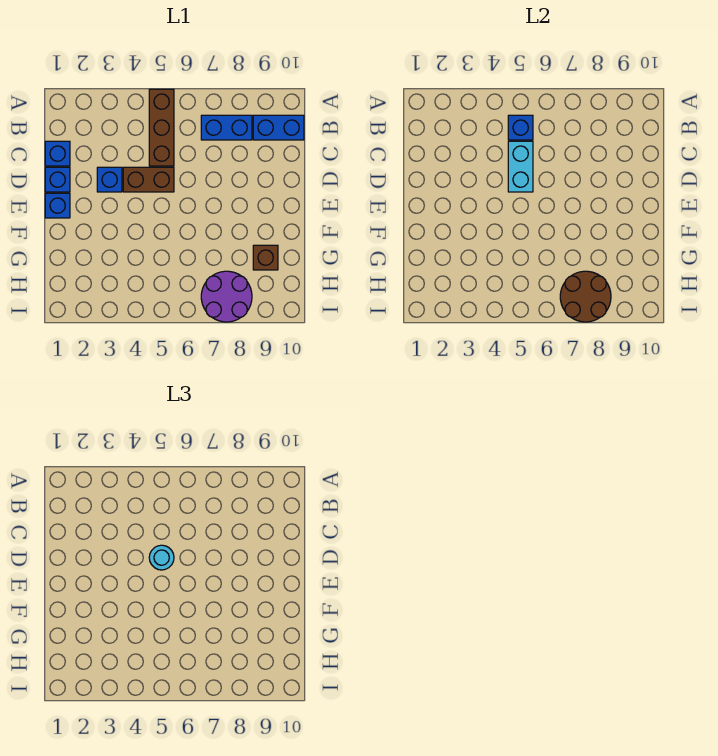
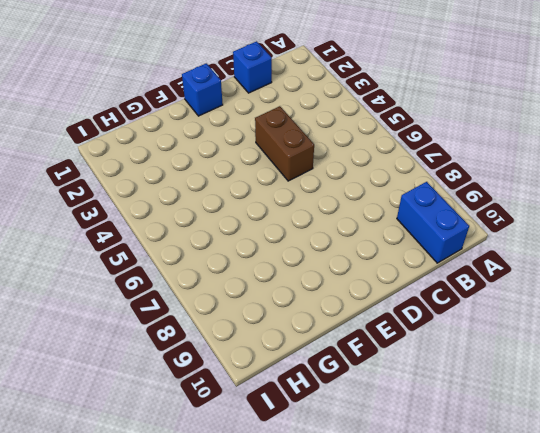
none -> brown 1x3 brick [149,89,174,166]
none -> blue 1x2 brick [201,115,252,140]
none -> blue 1x1 brick [45,167,70,192]

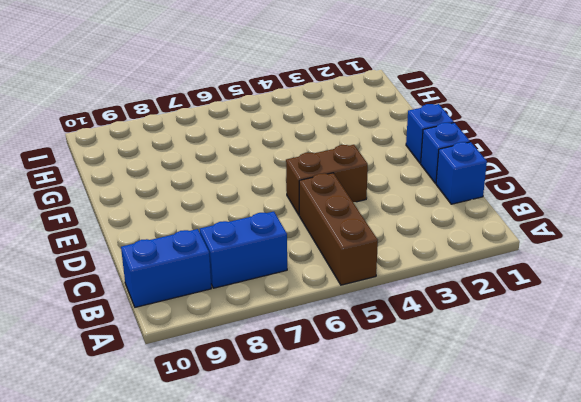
none -> blue 1x1 brick [97,167,122,192]
none -> brown 1x1 brick [253,245,278,270]
none -> purple 2x2 round brick [201,271,252,322]

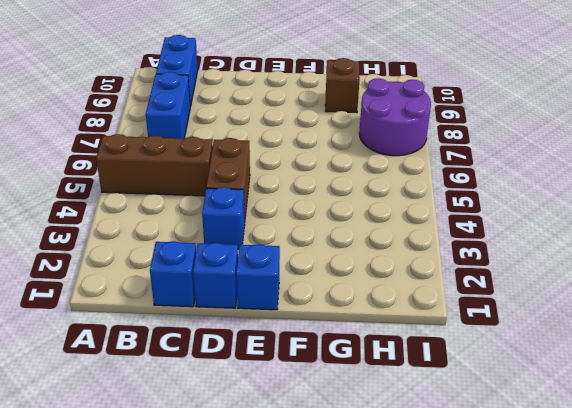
none -> blue 1x1 brick [508,115,533,140]
none -> cyan 1x2 brick [508,141,533,192]
none -> brown 2x2 round brick [560,271,611,322]

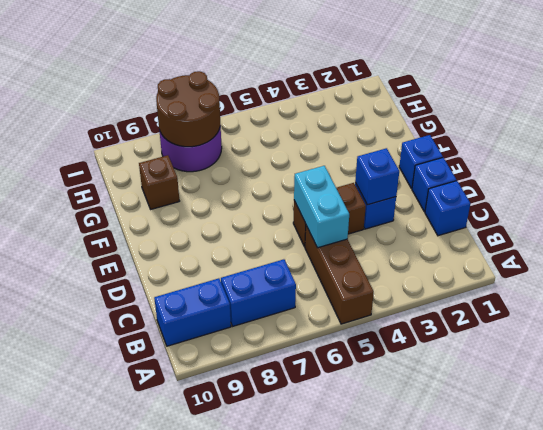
blue 1x1 brick [355,148,399,205] -> blue 1x1 brick moved to [508,115,533,140]
none -> cyan 1x1 round brick [149,545,174,570]

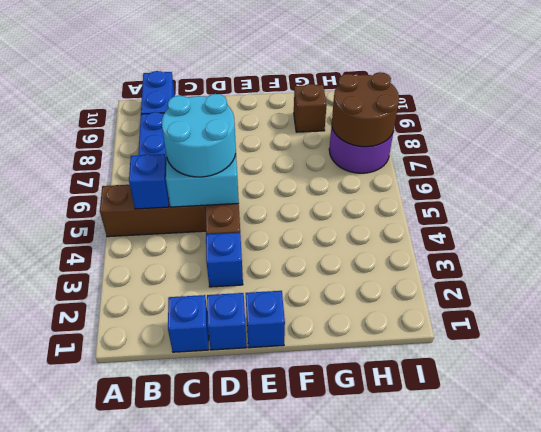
cyan 2x2 round brick [162,94,236,177] -> cyan 1x1 round brick [149,545,174,570]

